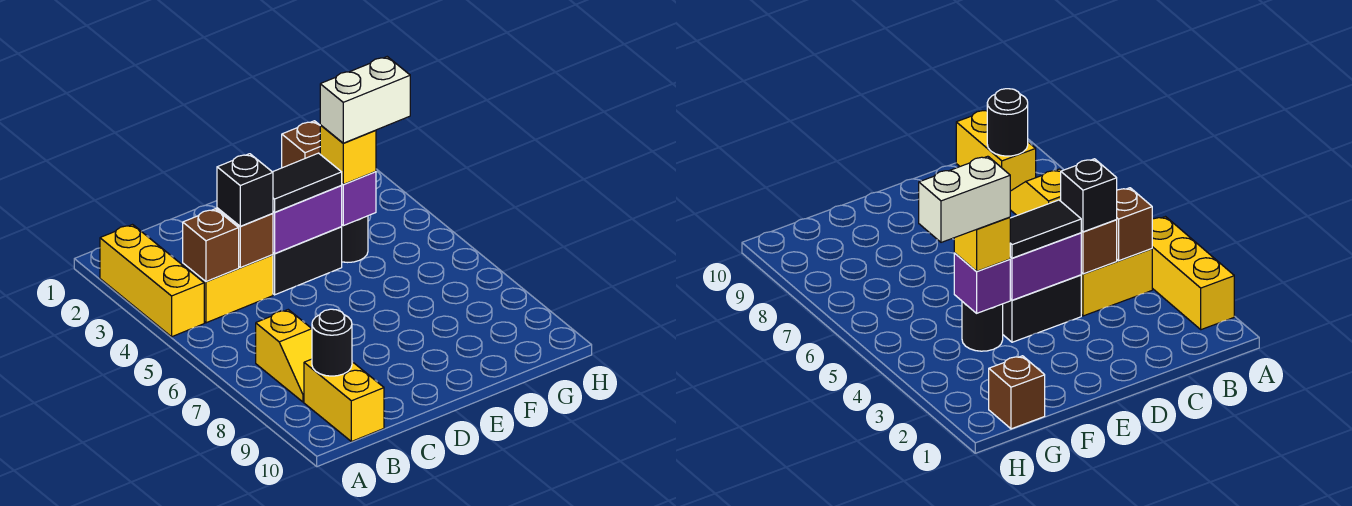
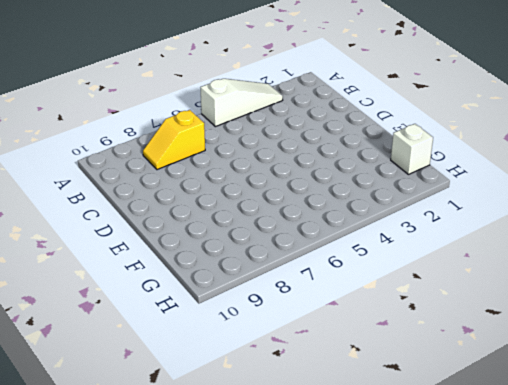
white 1x3 slope [200,79,283,127] -> yellow 1x3 brick [100,225,204,337]
white 1x1 brick [391,124,433,174] -> brown 1x1 brick [282,121,320,168]
none -> yellow 1x2 brick [183,255,273,323]
none -> yellow 1x2 brick [304,359,384,442]
none -> black 1x2 brick [273,227,342,295]

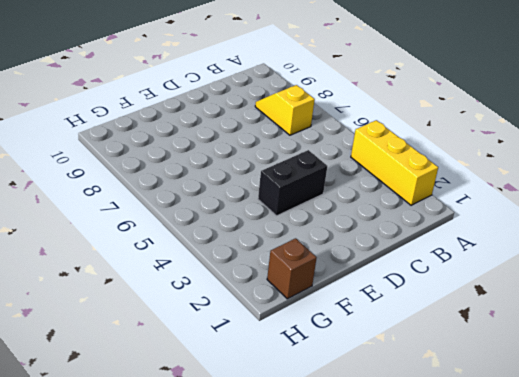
none -> yellow 1x2 brick [183,255,273,323]
none -> yellow 1x2 brick [304,359,384,442]
none -> black 1x1 round brick [342,216,368,262]

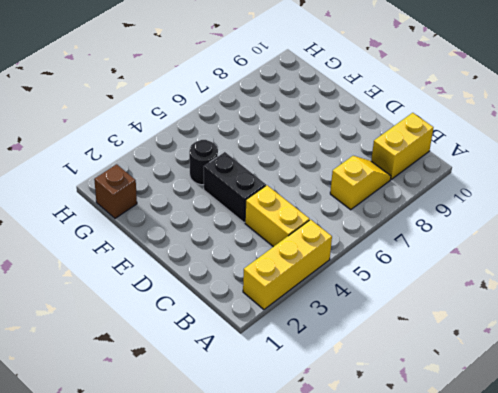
none -> brown 1x1 brick [183,209,239,281]
none -> black 1x1 round brick [312,309,352,376]
none -> brown 1x1 brick [217,208,273,268]

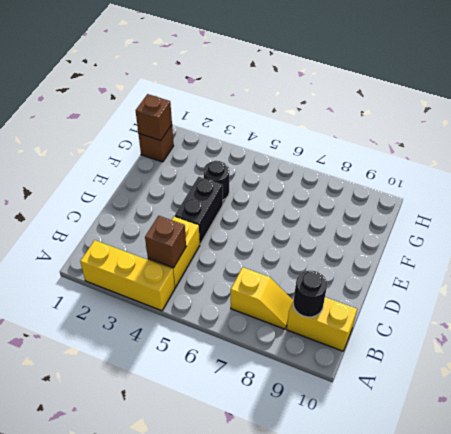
brown 1x1 brick [136,94,172,140] -> brown 1x1 brick moved to [217,208,273,268]
none -> purple 1x2 brick [273,186,342,254]
none -> purple 1x1 brick [341,172,376,226]
none -> black 1x1 brick [217,154,273,226]

